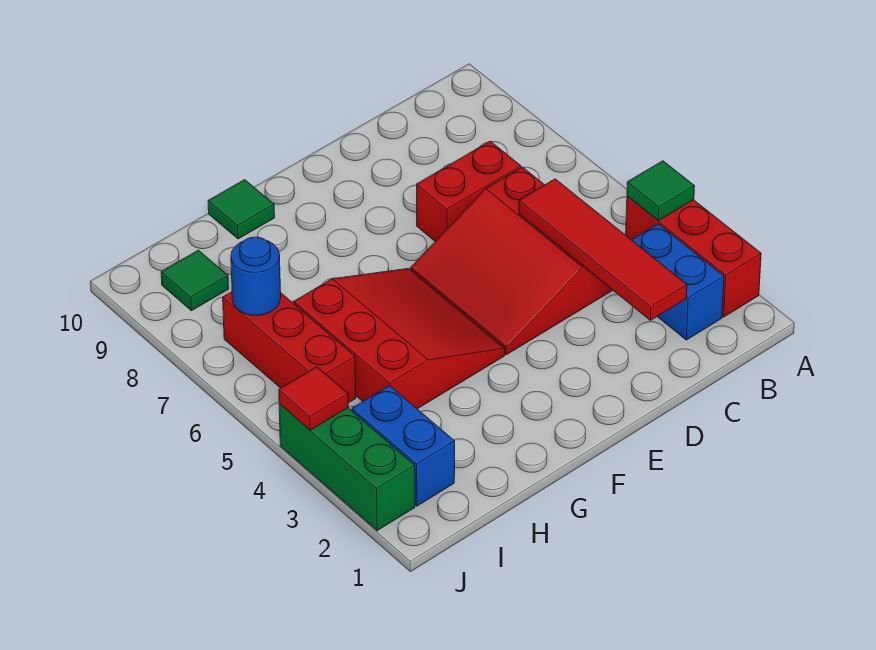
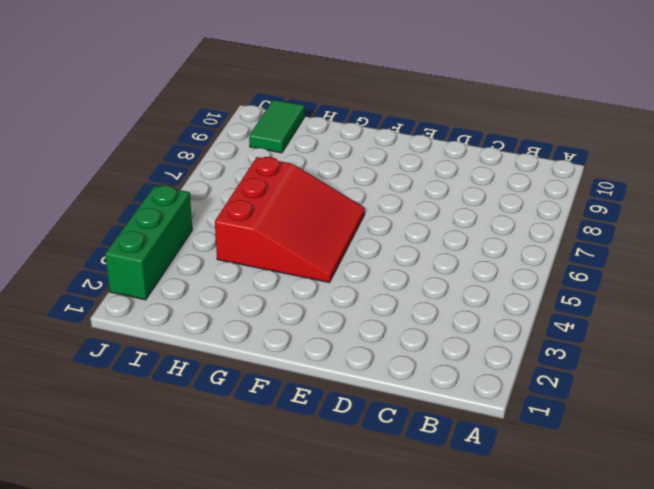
green 1x2 tile [249,100,305,153] -> green 1x1 tile [161,250,229,311]
none -> red 1x3 brick [626,196,761,317]
none -> blue 1x2 brick [632,224,724,340]
none -> red 3x3 slope [411,167,613,355]

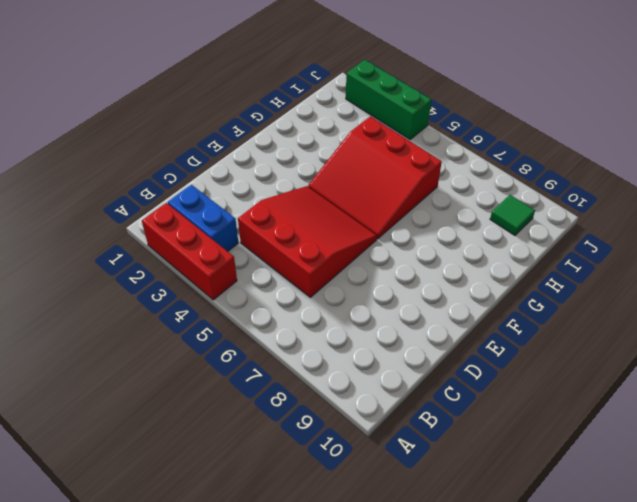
none -> red 1x2 brick [417,141,521,241]
none -> green 1x1 tile [208,180,275,239]
none -> blue 1x2 brick [352,386,455,506]

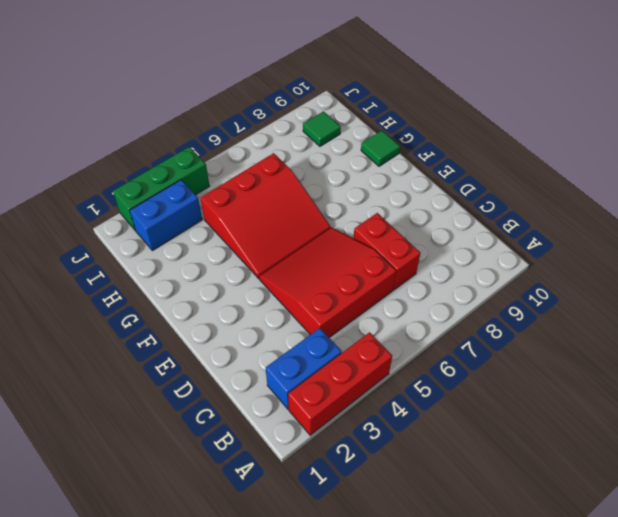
none -> red 1x3 brick [223,292,356,403]
none -> green 1x1 tile [627,161,695,221]
none -> red 1x4 tile [519,179,687,320]

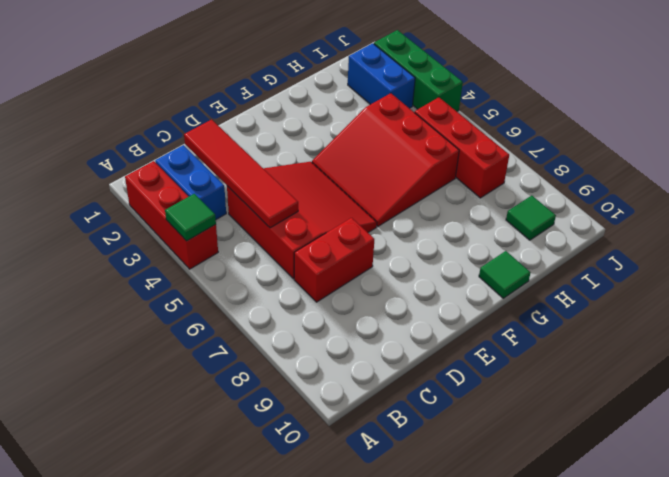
none -> blue 1x1 round brick [231,237,281,316]
none -> red 1x1 tile [279,367,348,430]

